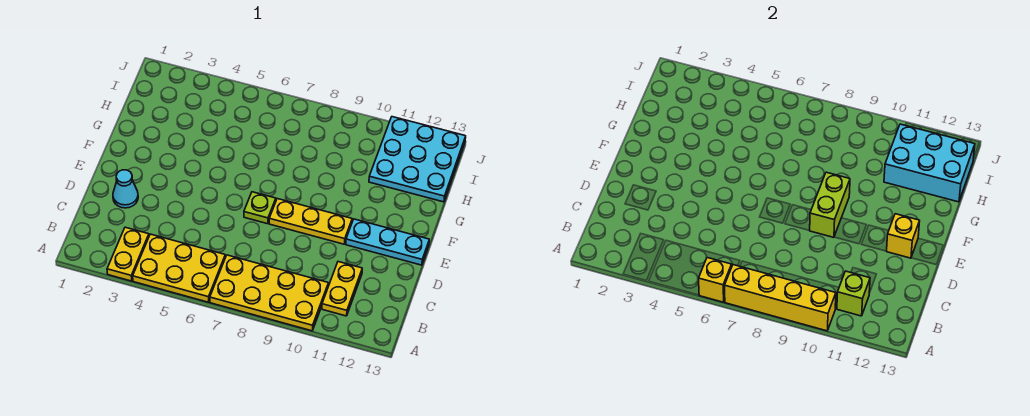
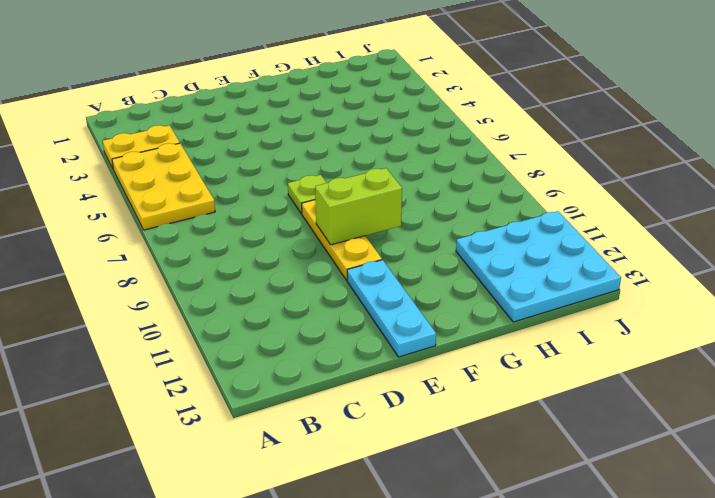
none -> yellow 2x4 plate [210,255,329,331]
none -> yellow 1x2 plate [322,262,362,316]
none -> cyan 1x1 cone [113,170,138,208]

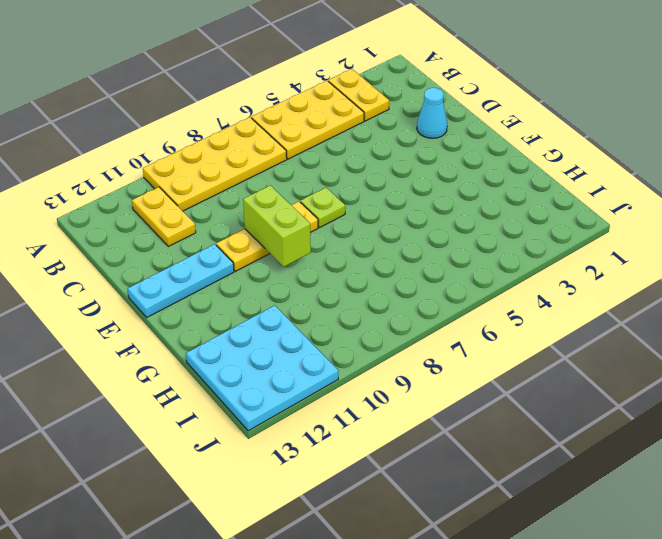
none -> yellow 1x1 brick [699,258,732,302]
none -> yellow 1x4 brick [725,265,836,331]
none -> lime 1x1 brick [837,271,870,316]

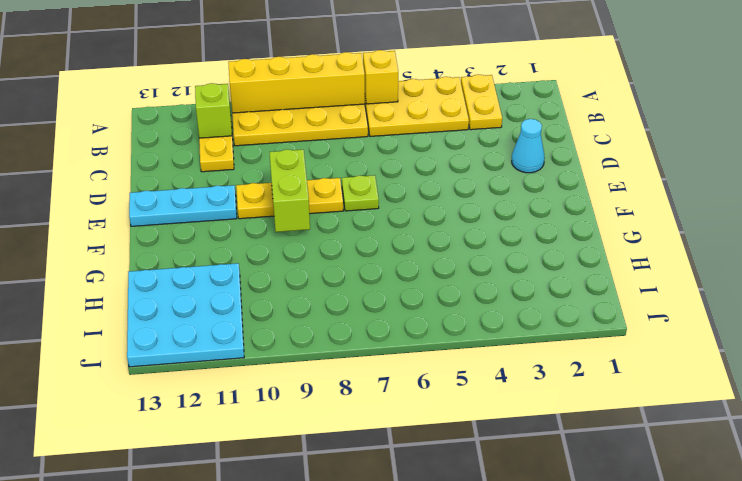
none -> yellow 1x1 brick [887,214,920,258]
none -> cyan 2x3 brick [884,124,975,202]

